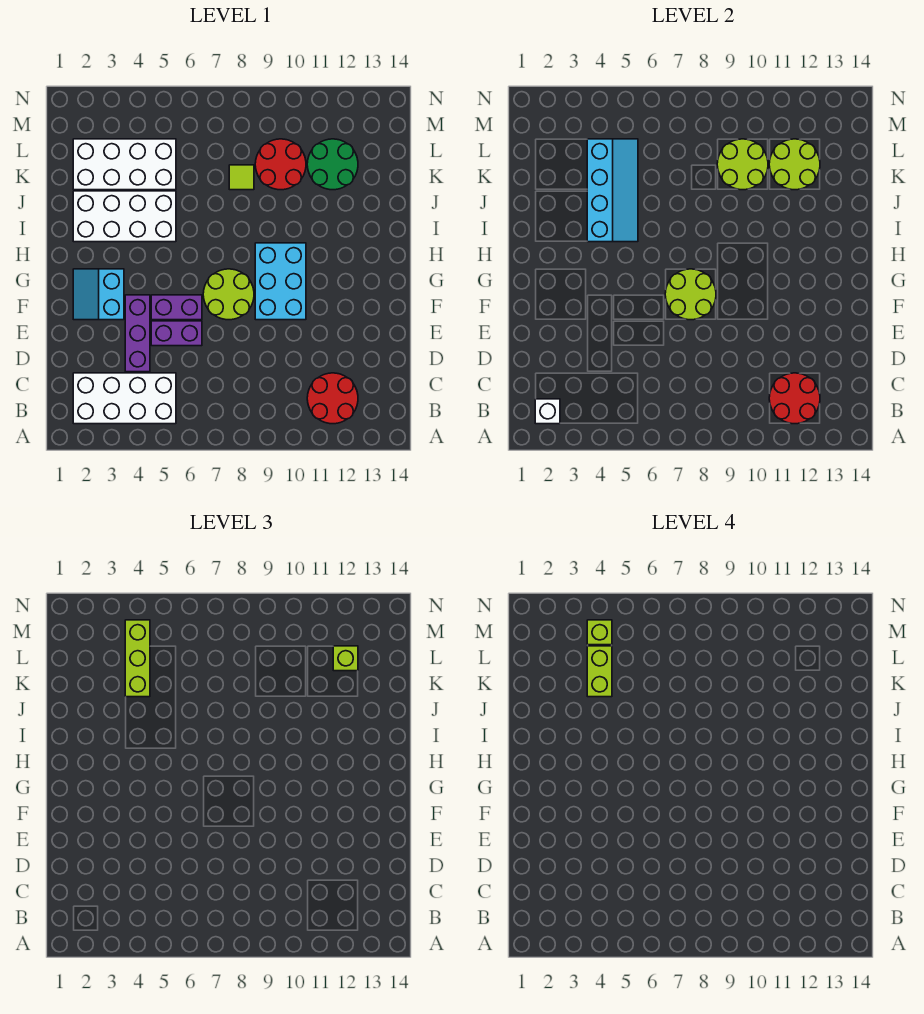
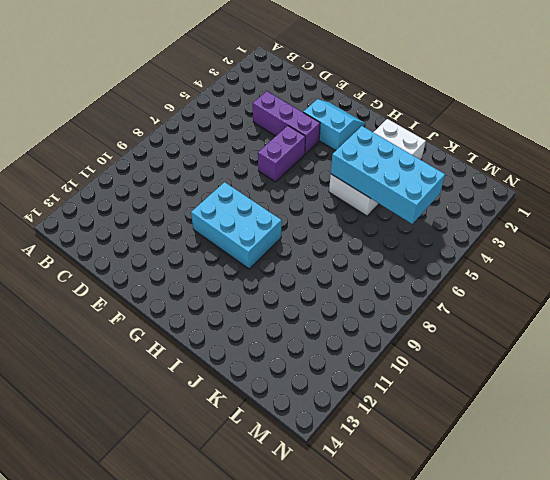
cyan 2x4 brick [331,126,445,224] -> cyan 2x4 slope [587,139,638,242]
none -> white 2x4 brick [73,373,176,424]
none -> red 2x2 round brick [307,373,358,424]
none -> purple 1x2 brick [151,321,202,346]

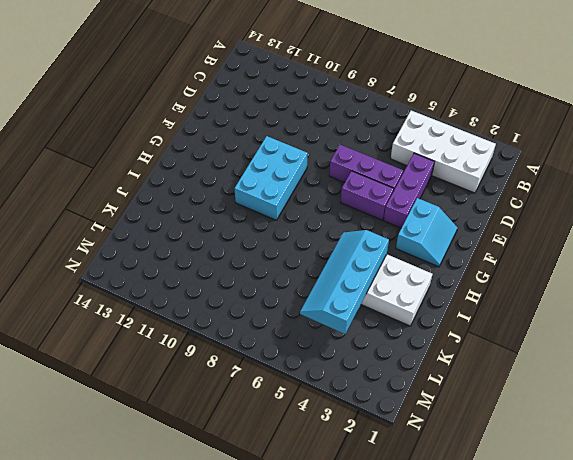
purple 1x3 brick [329,145,403,190] -> purple 1x2 brick [151,321,202,346]
none -> red 2x2 round brick [307,373,358,424]
none -> lime 2x2 round brick [203,269,254,320]
none -> white 2x4 brick [73,139,176,190]

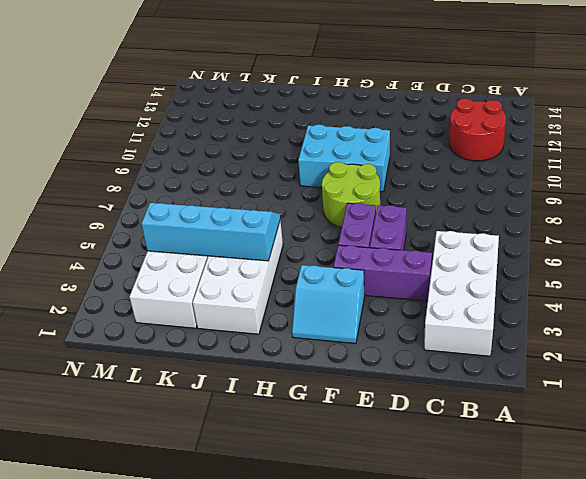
none -> lime 1x1 tile [229,165,254,190]
none -> red 2x2 round brick [255,139,306,190]
none -> green 2x2 round brick [307,139,358,190]

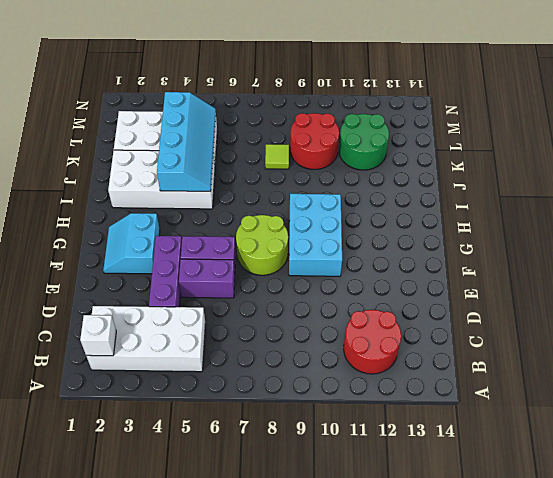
none -> red 2x2 round brick [769,373,820,424]
none -> lime 2x2 round brick [665,269,716,320]
none -> lime 2x2 round brick [717,139,768,190]

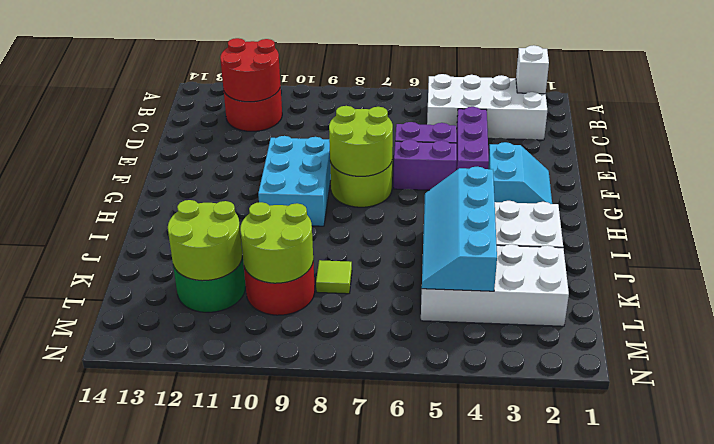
none -> lime 1x3 brick [125,620,150,697]
none -> lime 1x1 brick [333,646,358,671]
none -> lime 1x2 brick [587,646,612,697]

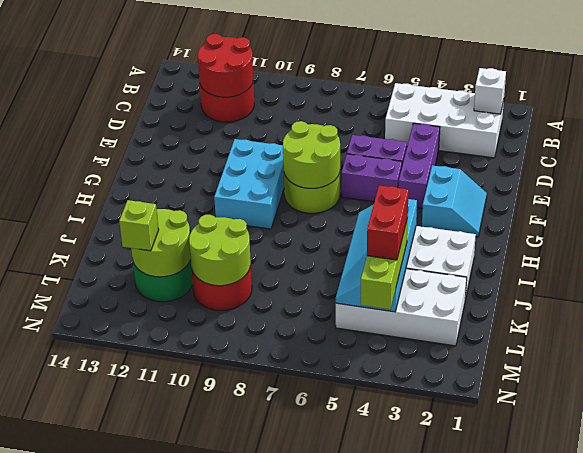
red 1x2 brick [367,185,409,260] -> lime 1x2 brick [587,646,612,697]
none -> lime 1x1 tile [229,165,254,190]
none -> lime 1x1 brick [587,620,612,645]

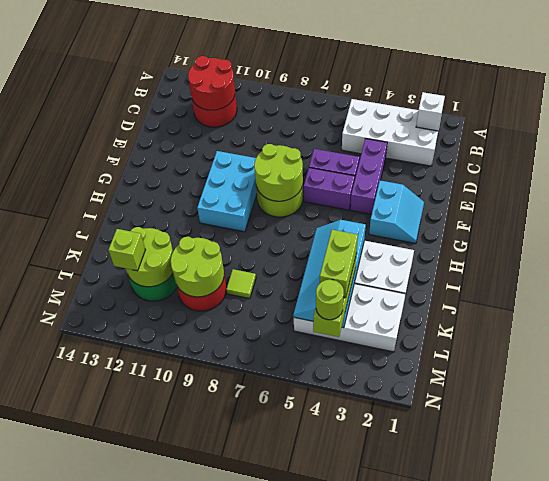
lime 1x1 round brick [316,280,344,320] -> lime 1x1 brick [587,620,612,645]

